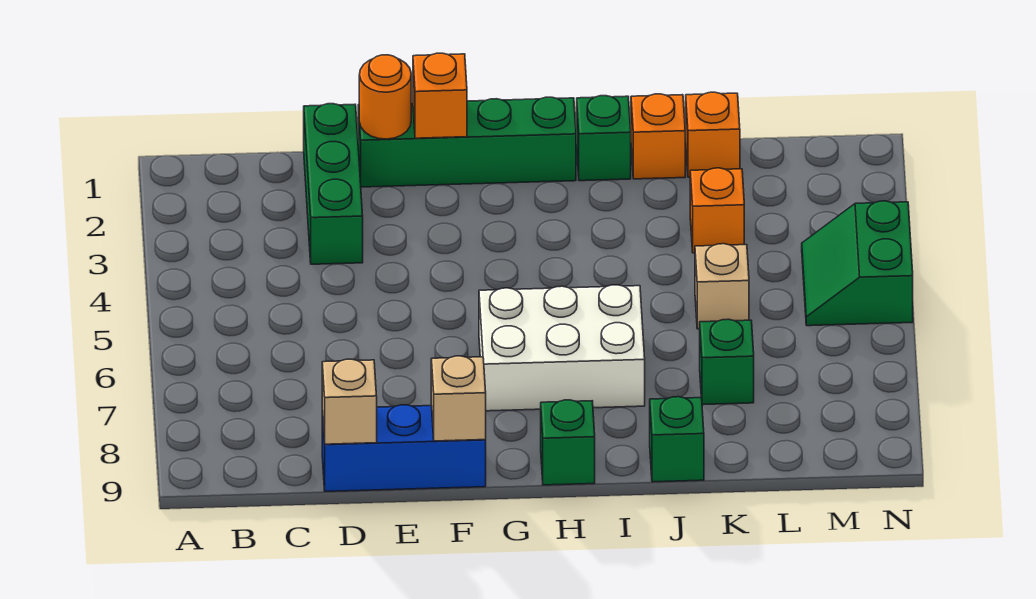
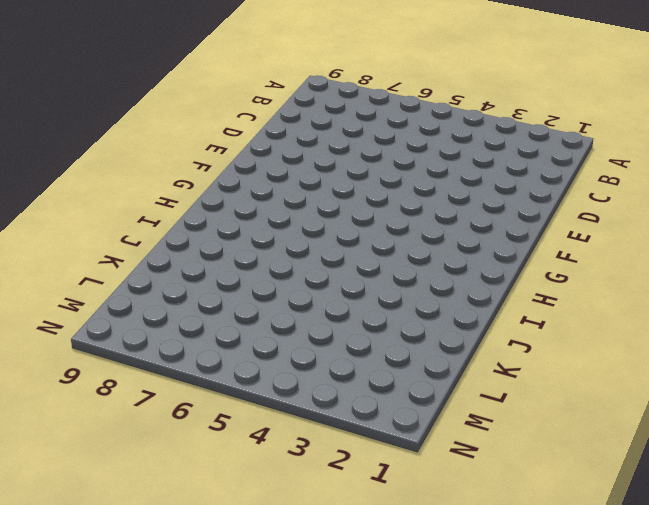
none -> green 1x3 brick [304,104,363,264]
none -> blue 1x3 brick [322,405,486,492]
none -> green 1x4 brick [358,97,576,187]

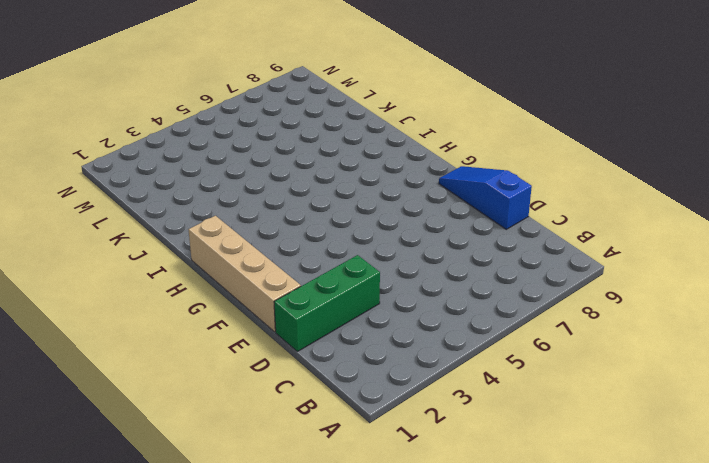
blue 1x3 slope [439,166,532,229] -> blue 1x3 brick [322,405,486,492]
tan 1x4 brick [188,216,301,332] -> green 1x4 brick [358,97,576,187]
none -> white 2x3 brick [479,285,645,411]
none -> green 1x1 brick [541,400,595,485]
none -> green 1x1 brick [577,96,631,181]

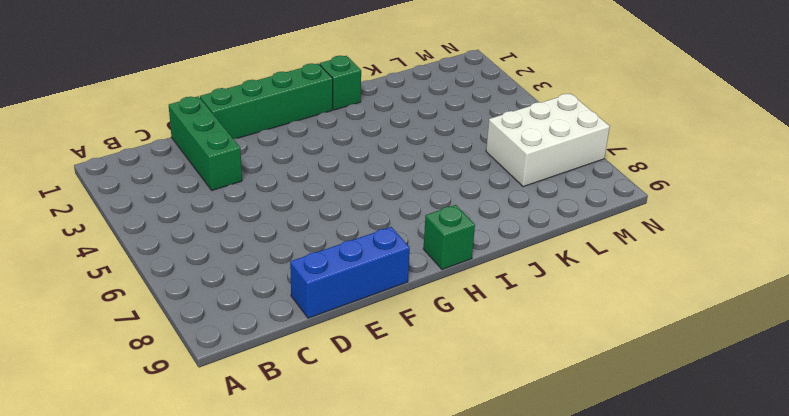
white 2x3 brick [486,93,610,187] -> white 2x3 brick moved to [479,285,645,411]
none -> orange 1x1 brick [631,94,685,179]
none -> green 1x1 brick [650,397,704,482]
none -> orange 1x1 brick [685,92,740,177]

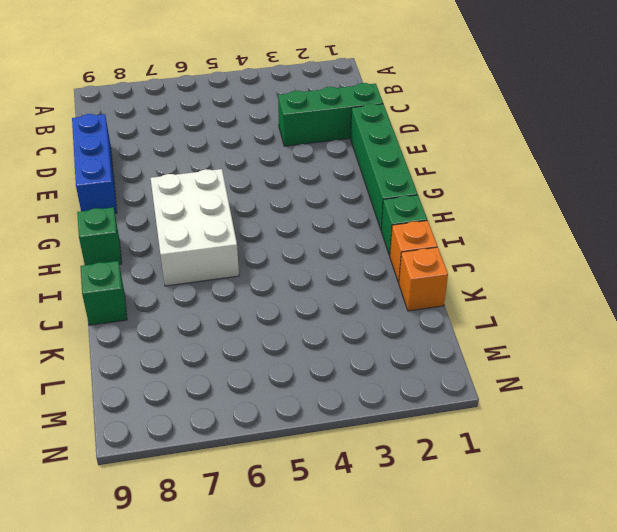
none -> orange 1x1 brick [690,168,744,253]
none -> tan 1x1 brick [695,244,749,329]
none -> green 1x1 brick [700,319,754,405]

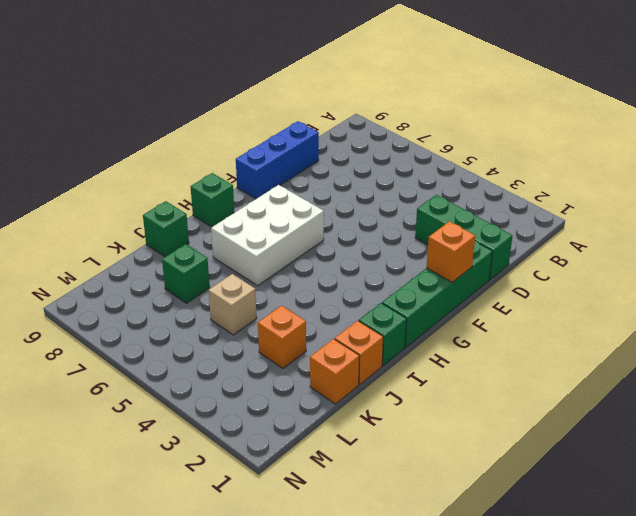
none -> green 2x2 slope [802,201,913,326]
none -> tan 1x1 brick [322,359,377,444]
none -> orange 1x1 round brick [359,55,411,139]

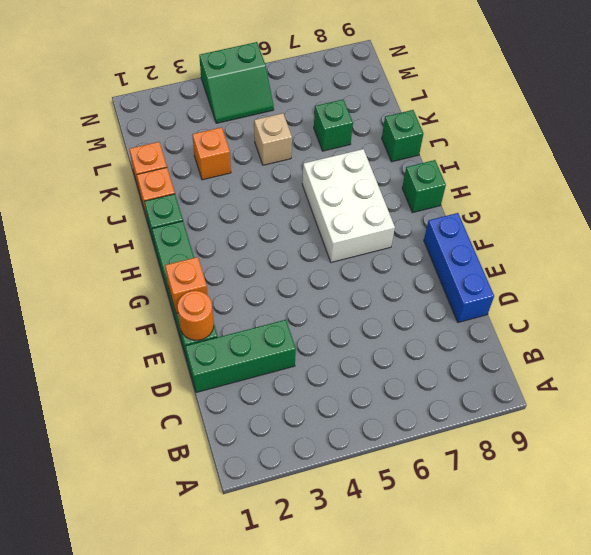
none -> tan 1x1 brick [322,359,377,444]
none -> tan 1x1 brick [431,356,486,441]

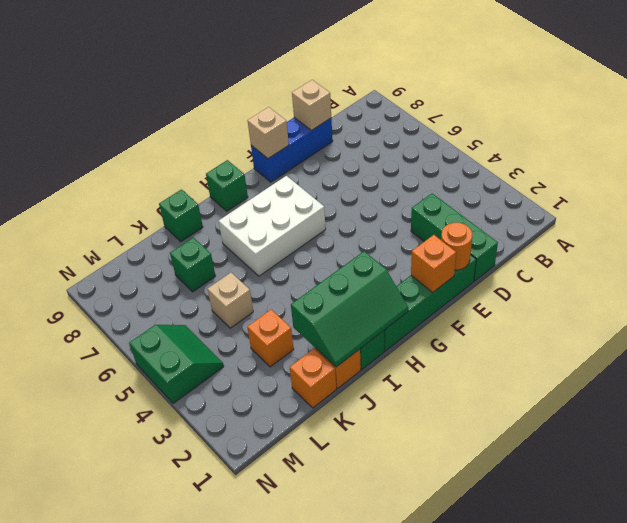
green 2x3 slope [291,251,408,367] -> none

